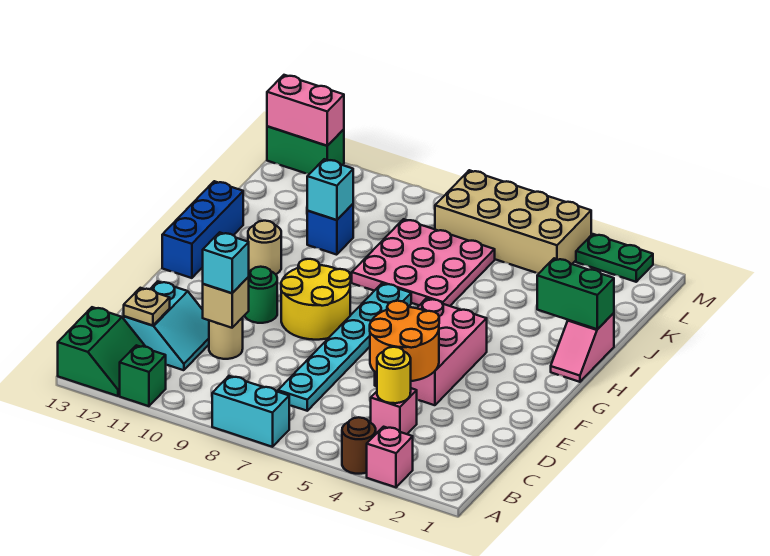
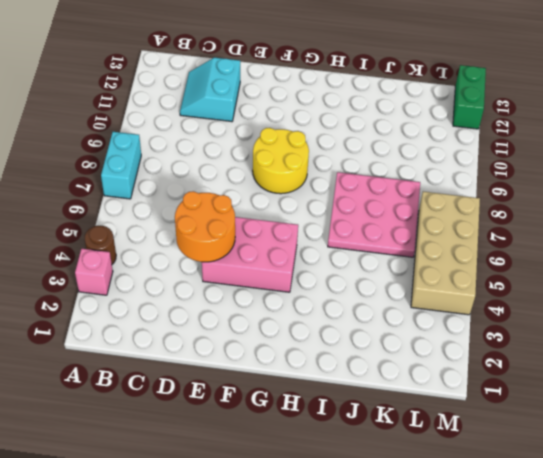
cyan 2x2 slope [180,58,240,122] -> cyan 2x2 slope turned to [124,281,209,370]
none -> green 1x1 brick [120,345,166,406]
none -> green 2x2 slope [58,307,145,396]
none -> pink 1x1 brick [371,388,417,434]

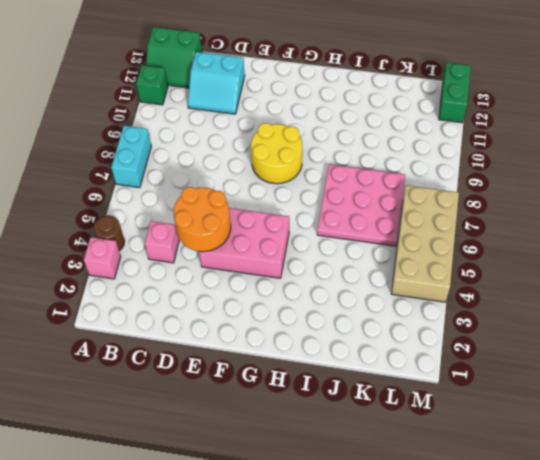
none -> cyan 1x6 plate [278,283,411,411]
none -> tan 1x1 round brick [209,317,243,359]
none -> green 1x1 round brick [244,267,277,323]

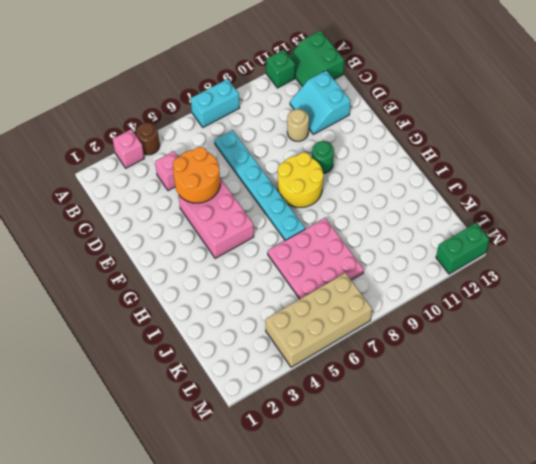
none -> blue 1x3 brick [162,181,243,278]
none -> pink 1x2 slope [551,313,614,382]
none -> tan 1x1 round brick [248,221,281,274]

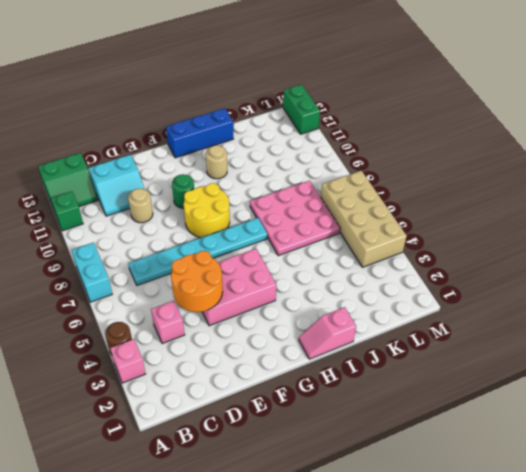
none -> blue 1x1 brick [307,204,353,255]
none -> green 1x2 plate [576,234,653,282]
none -> yellow 1x1 round brick [377,347,411,403]

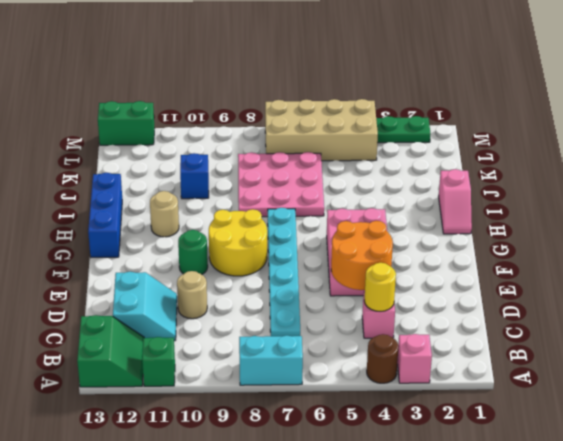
none -> tan 1x1 plate [124,288,170,326]
none -> tan 1x1 brick [203,277,249,328]
none -> green 1x2 brick [537,258,614,329]

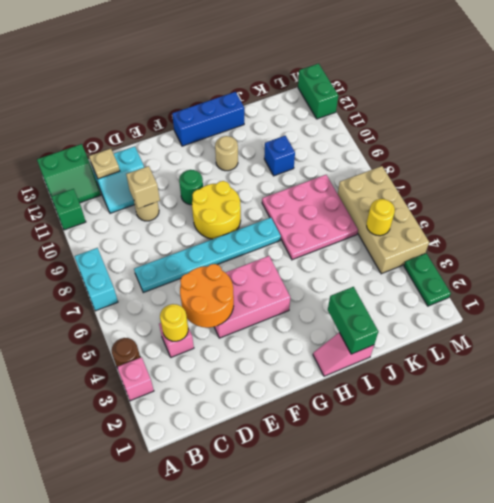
yellow 1x1 round brick [367,199,395,236] -> none
none -> cyan 1x1 brick [307,159,353,220]
none -> pink 1x2 brick [267,75,344,146]
none -> cyan 1x1 brick [203,232,249,293]

